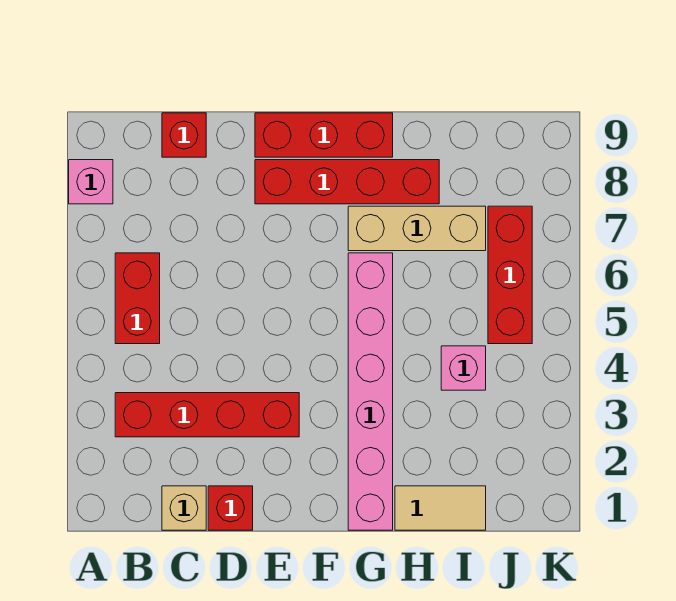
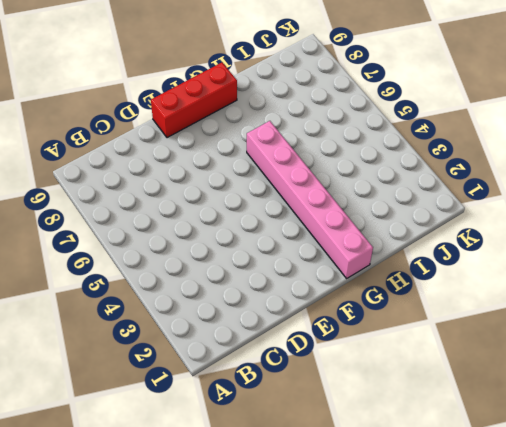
none -> pink 1x1 brick [69,160,113,204]
none -> red 1x4 brick [115,393,299,437]
none -> red 1x2 brick [115,253,160,344]

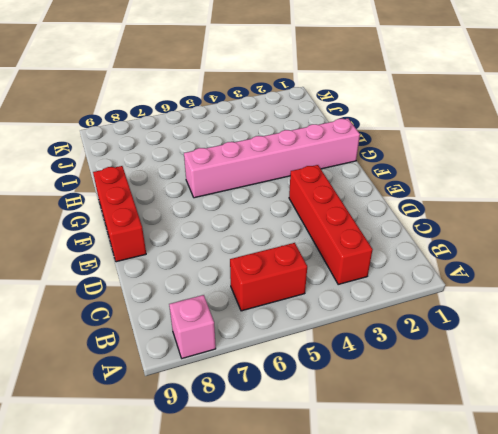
none -> tan 1x1 brick [162,486,206,530]
none -> red 1x1 brick [162,113,206,157]
none -> red 1x1 brick [208,486,253,530]

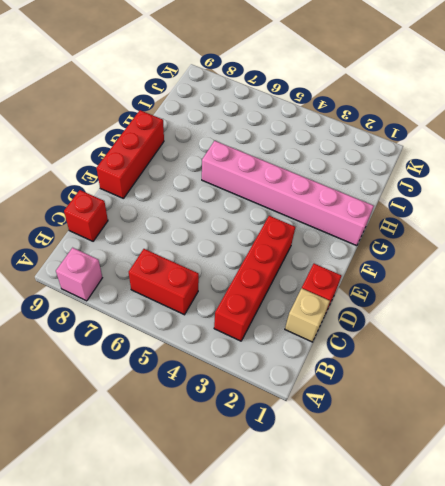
none -> red 1x4 brick [255,160,439,204]
none -> tan 1x3 brick [348,206,486,251]
none -> tan 1x2 tile [395,486,486,530]

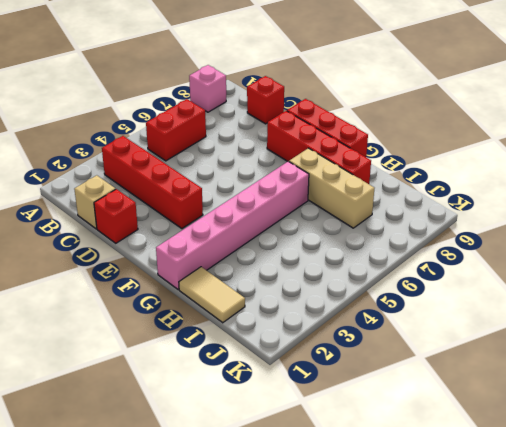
none -> pink 1x1 brick [441,346,486,390]
none -> red 1x3 brick [488,206,532,344]

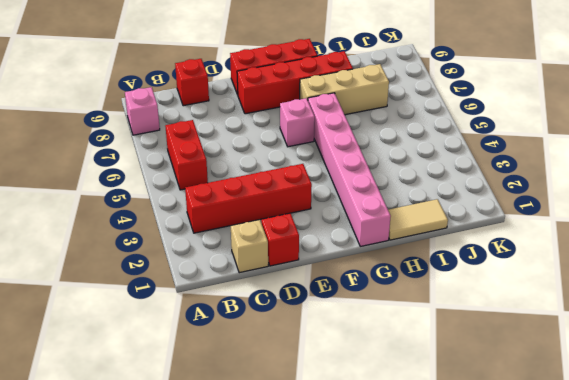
pink 1x1 brick [280,98,315,147] -> pink 1x1 brick moved to [441,346,486,390]
none -> red 1x3 brick [488,206,532,344]

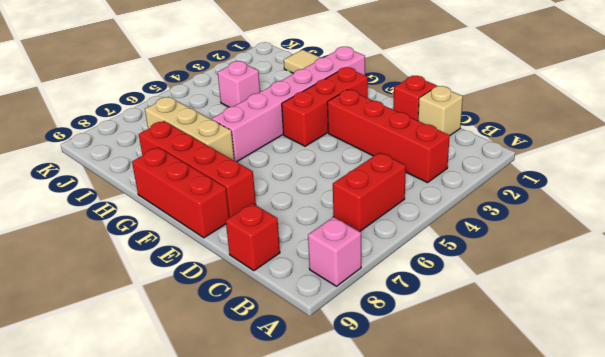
red 1x3 brick [282,67,368,146] -> red 1x3 brick moved to [488,206,532,344]

